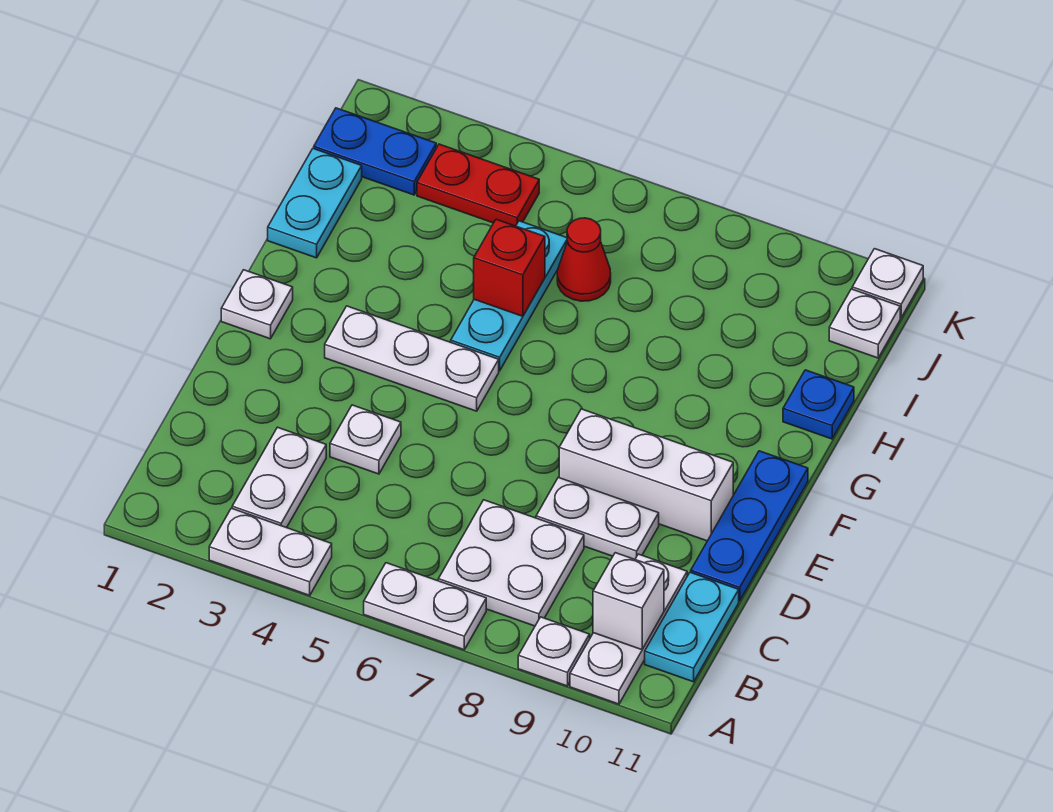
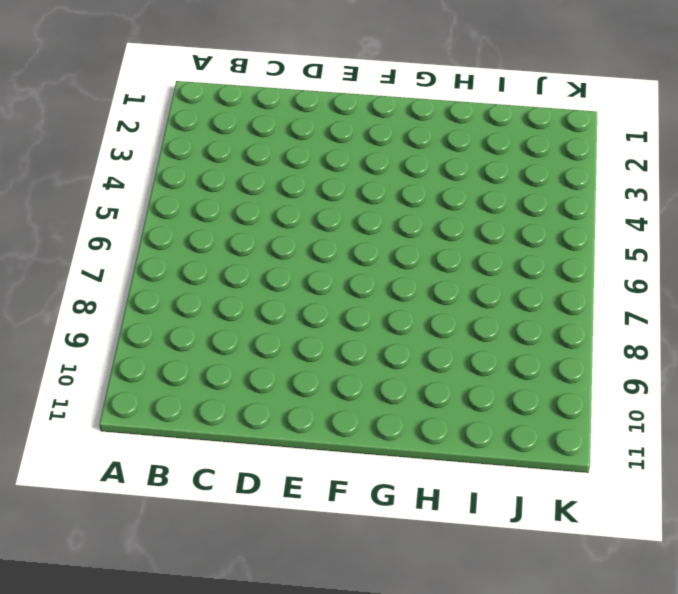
none -> white 1x2 plate [209,508,332,595]
none -> white 1x2 plate [364,563,486,650]
none -> white 1x1 plate [518,617,590,686]

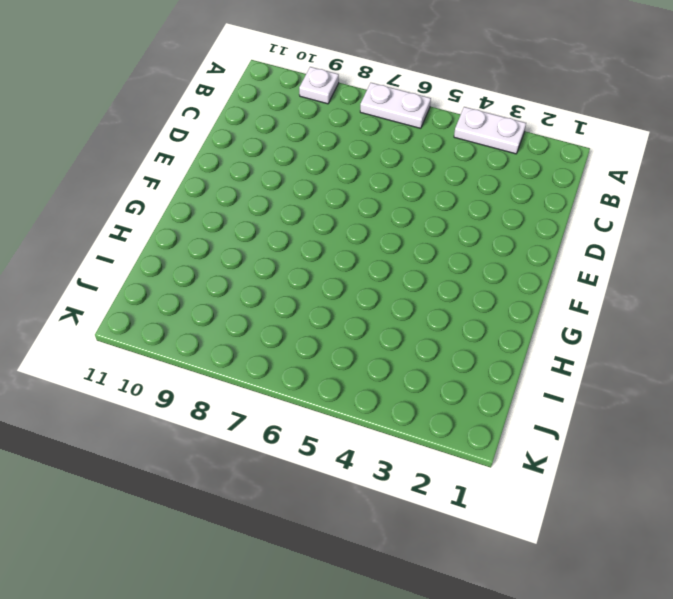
none -> white 1x3 plate [570,554,687,704]
none -> white 1x2 plate [232,427,326,528]
none -> white 2x2 plate [438,500,584,626]

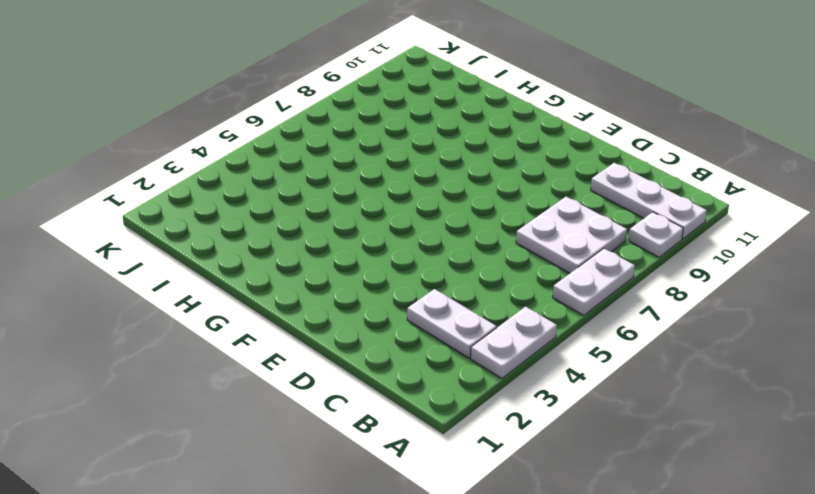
none -> cyan 1x2 plate [645,572,739,682]
none -> white 1x1 plate [330,405,401,474]
none -> white 1x2 plate [536,477,659,559]

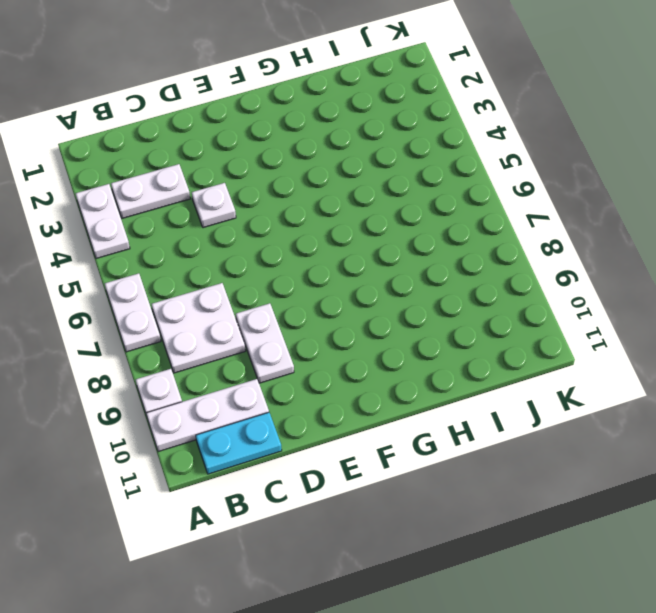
none -> blue 1x3 plate [691,451,808,601]
none -> white 1x3 brick [559,409,733,541]
none -> white 1x1 plate [221,270,293,339]

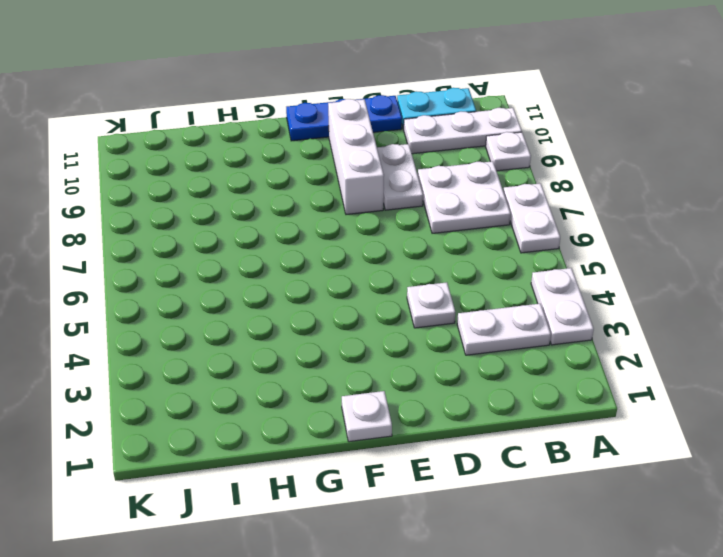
none -> white 1x3 plate [325,306,499,411]
none -> cyan 1x3 plate [451,221,567,371]
none -> cyan 1x2 plate [268,148,362,258]

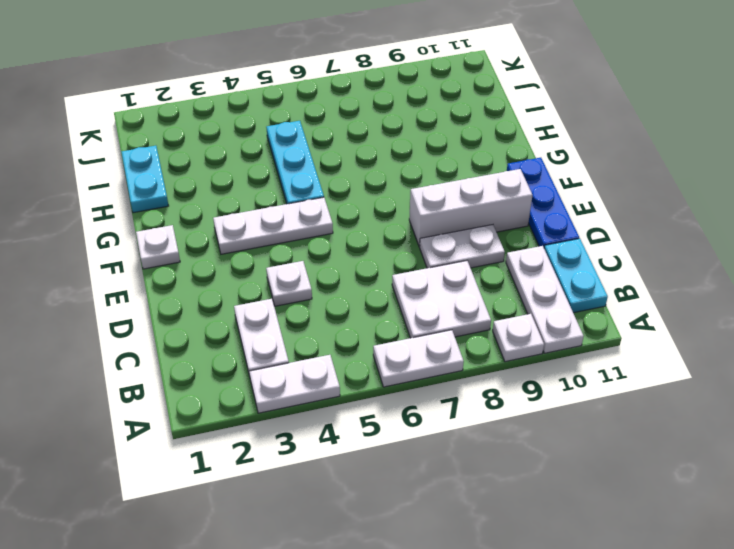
none -> blue 1x1 plate [783,370,854,439]
none -> red 1x1 cone [557,218,611,301]
none -> blue 1x2 plate [314,108,436,195]

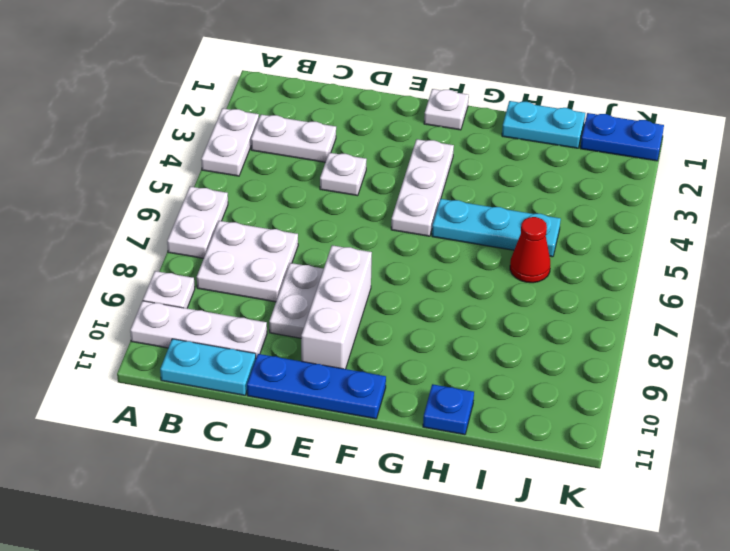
blue 1x2 plate [580,113,664,161] -> blue 1x2 plate turned to [314,108,436,195]
none -> red 1x2 plate [417,144,539,226]
none -> white 1x1 plate [829,289,900,358]
none -> white 1x1 plate [852,249,923,317]

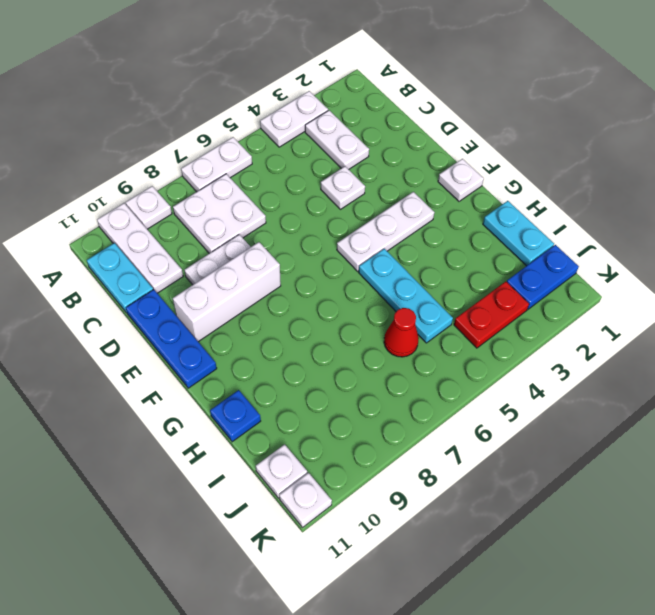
none -> white 1x1 brick [593,553,664,650]
none -> red 1x1 brick [474,219,545,316]

